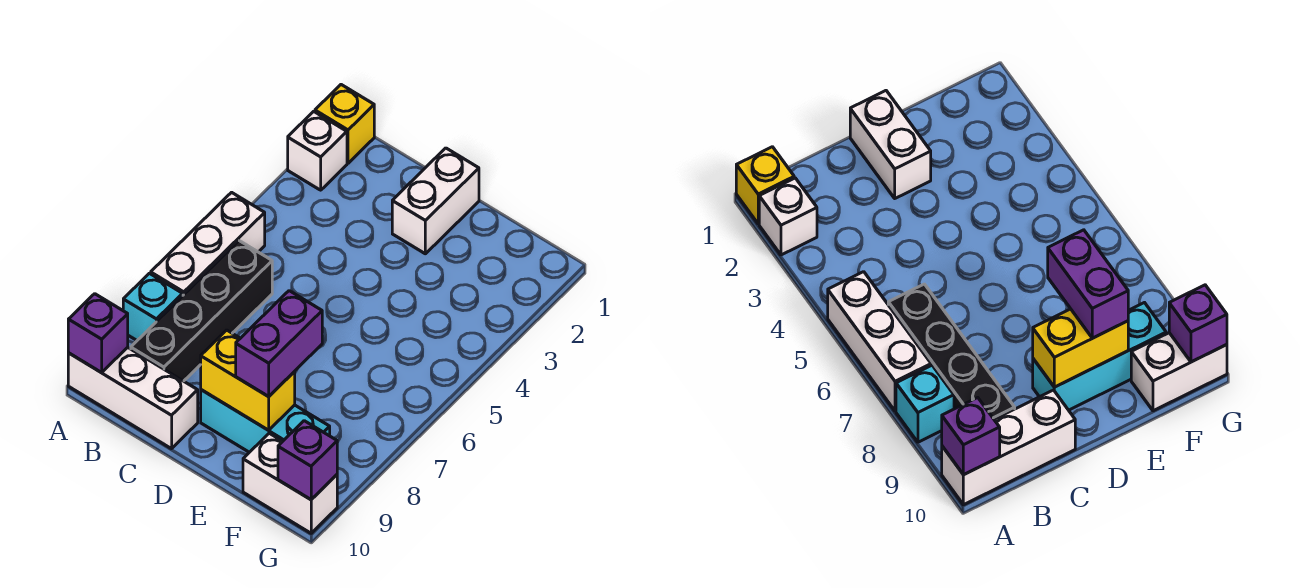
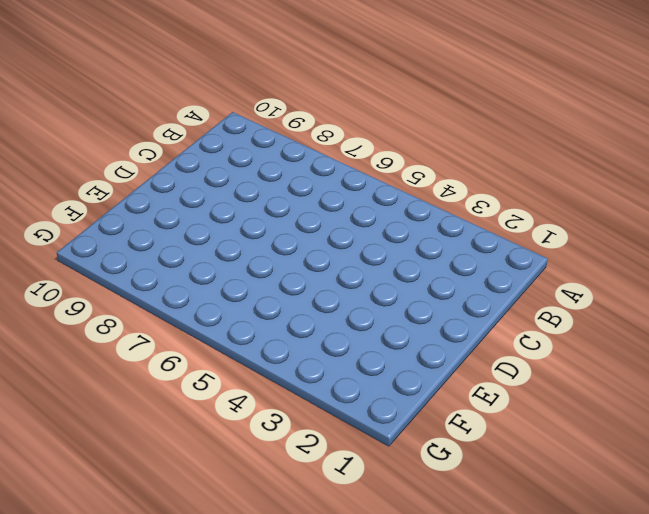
none -> yellow 1x1 brick [315,85,374,163]
none -> white 1x1 brick [288,111,347,190]
none -> white 1x3 brick [151,192,265,295]

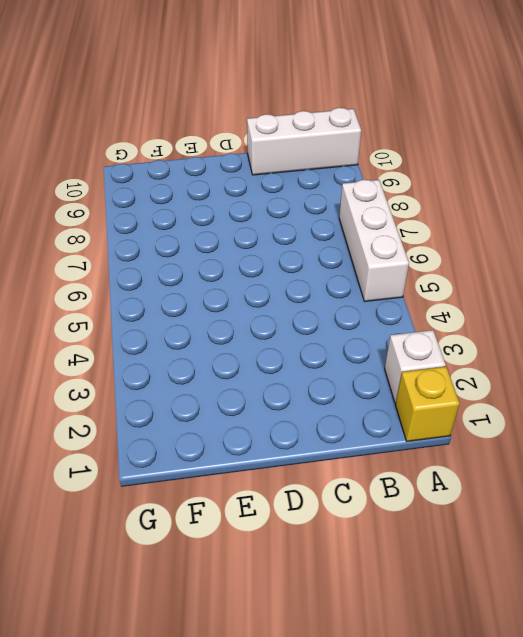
none -> cyan 1x1 brick [123,273,183,340]
none -> black 1x4 brick [131,241,272,381]
none -> white 1x2 brick [392,148,479,254]

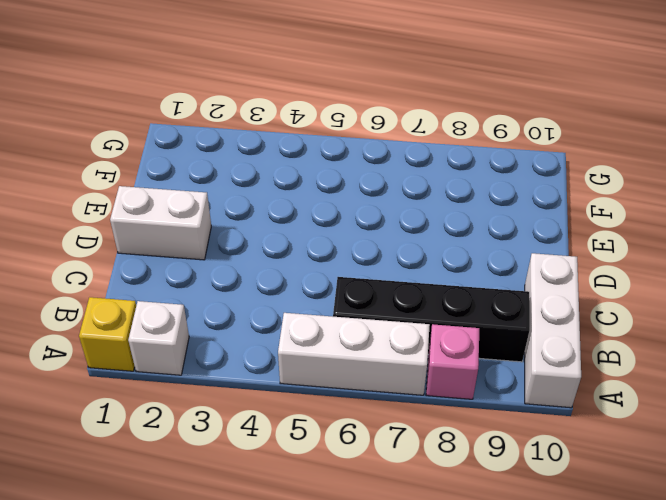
pink 1x1 brick [426,324,479,399] -> cyan 1x1 brick [123,273,183,340]
none -> cyan 1x3 brick [201,390,330,452]
none -> white 1x2 brick [243,433,337,533]
none -> purple 1x1 brick [68,294,128,373]

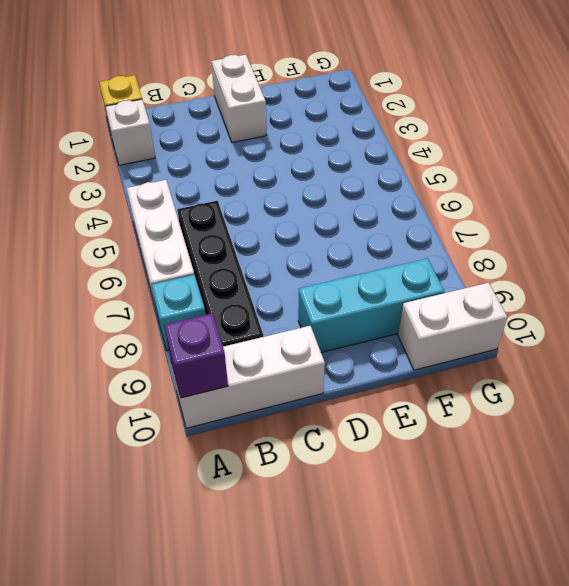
none -> yellow 1x2 brick [201,330,295,430]
none -> purple 1x1 brick [278,421,337,499]
none -> purple 1x2 brick [236,291,322,397]

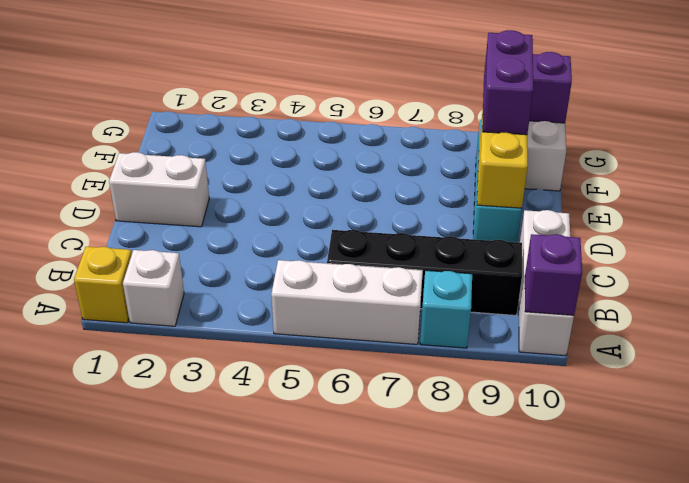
purple 1x2 brick [482,30,533,135] -> purple 1x2 brick turned to [236,291,322,397]

